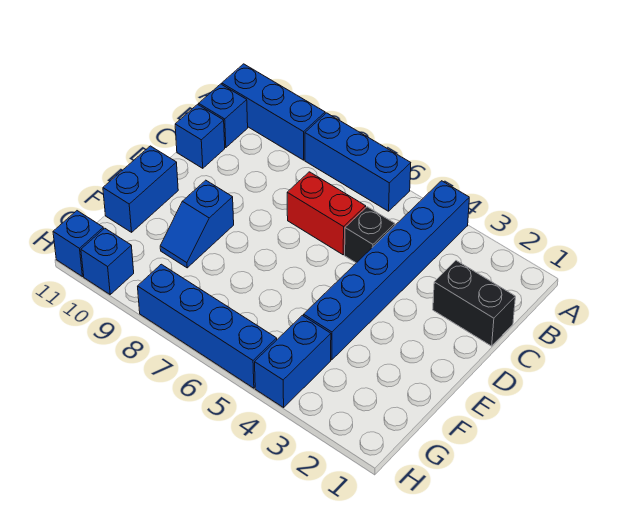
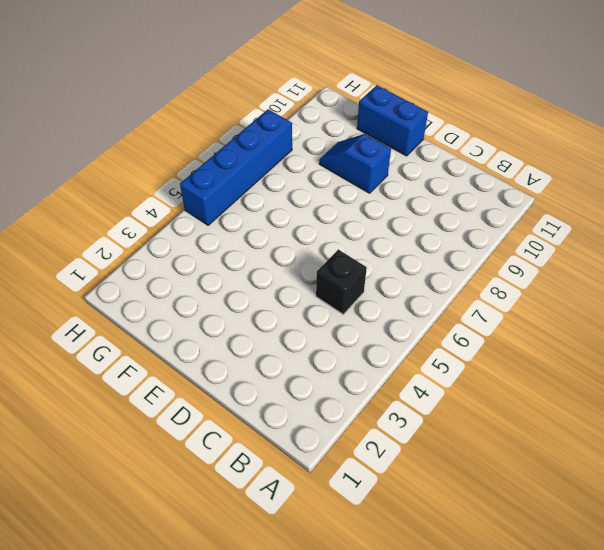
none -> blue 1x6 brick [304,181,469,360]
none -> blue 1x3 brick [305,113,411,211]
none -> blue 1x3 brick [222,64,325,160]

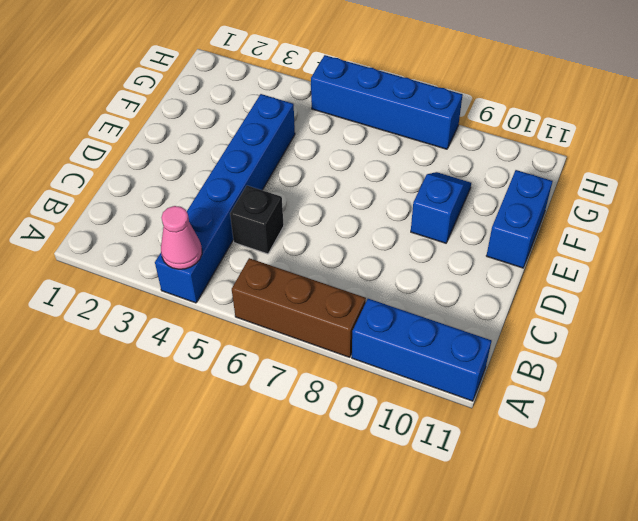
pink 1x1 cone [161,206,202,269] -> none
brown 1x3 brick [232,258,366,357] -> blue 1x3 brick [305,113,411,211]
none -> blue 1x1 brick [199,84,248,148]
none -> black 1x2 brick [433,261,515,346]
none -> red 1x2 brick [287,172,366,255]

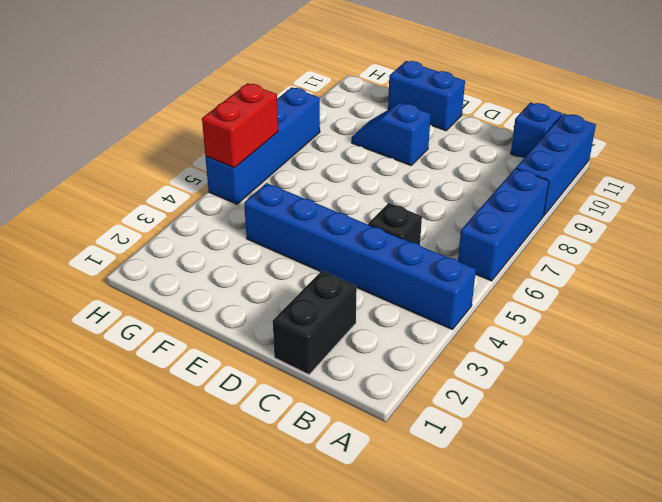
red 1x2 brick [202,83,278,168] -> red 1x2 brick moved to [287,172,366,255]
none -> blue 1x1 brick [175,104,225,168]
none -> blue 1x2 brick [255,315,331,407]
none -> blue 1x1 brick [81,228,134,294]

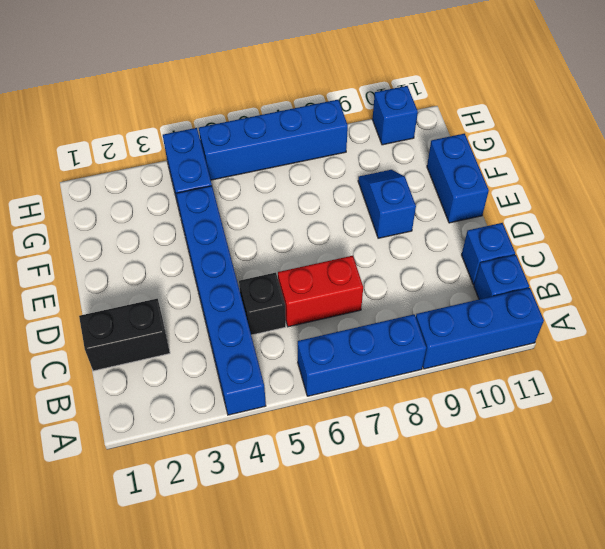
none -> blue 1x1 brick [53,211,104,277]

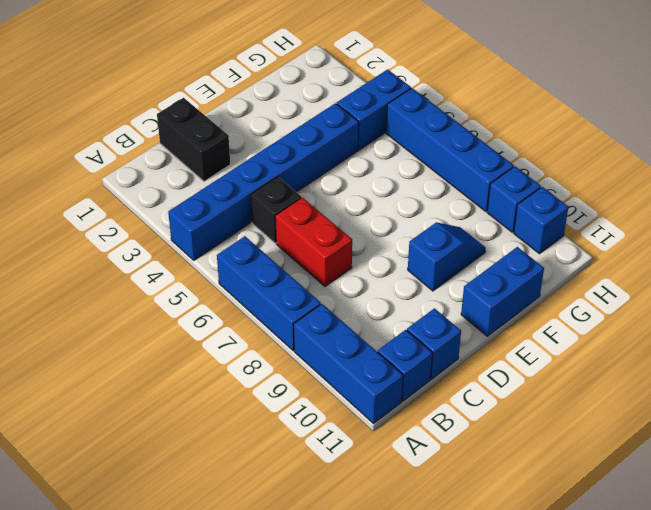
blue 1x1 brick [487,166,541,232] -> blue 1x1 brick moved to [53,211,104,277]

